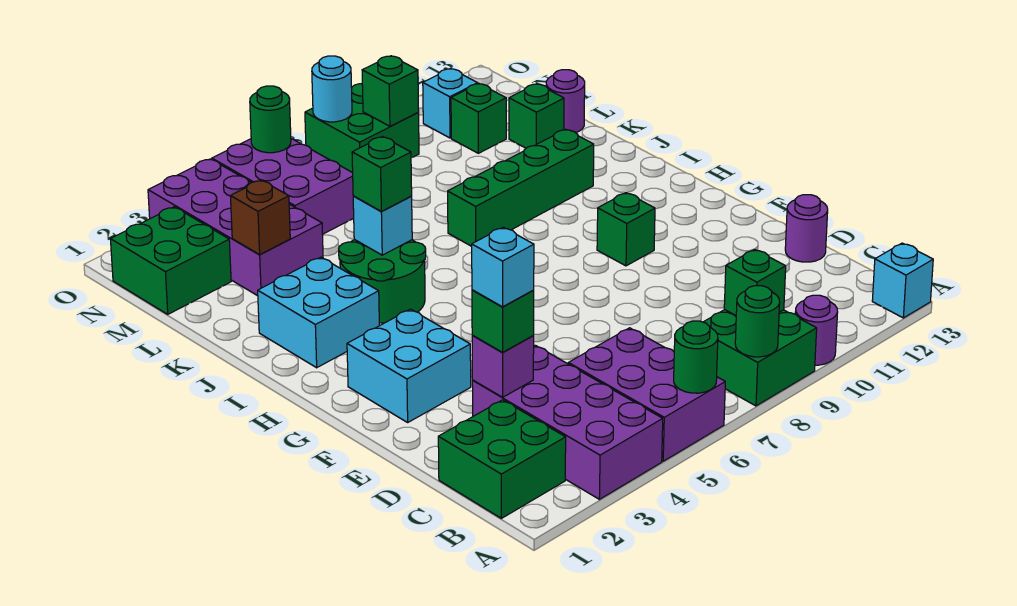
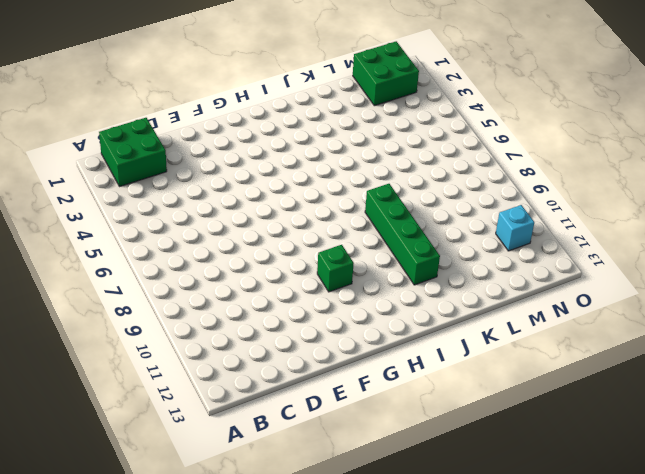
none -> purple 2x4 brick [472,345,663,499]
none -> purple 2x3 brick [568,328,725,461]
none -> green 2x2 brick [704,310,817,406]
none -> purple 1x1 round brick [795,295,838,365]

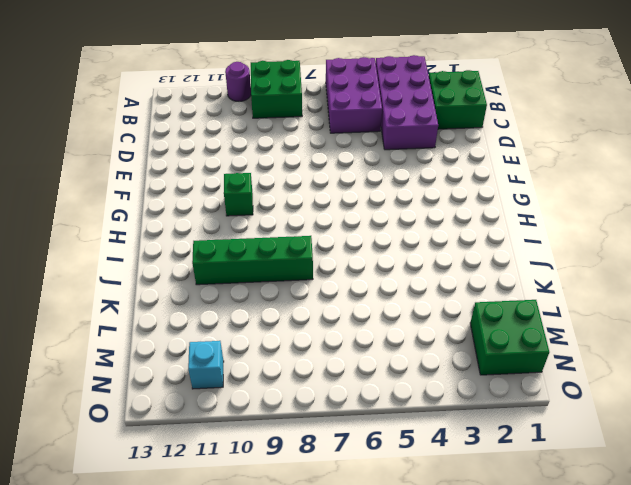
none -> cyan 1x1 brick [872,243,933,318]
none -> purple 1x1 round brick [785,195,828,262]
none -> cyan 2x2 brick [347,309,471,422]
none -> cyan 2x2 brick [258,257,379,368]

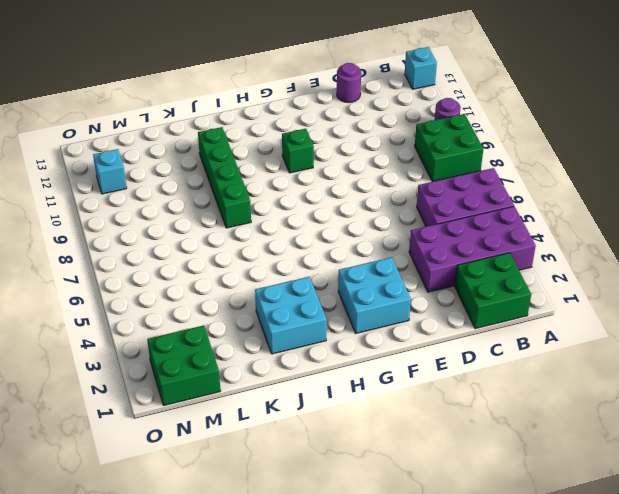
none -> green 2x2 round brick [339,240,426,323]
none -> purple 2x4 brick [148,159,323,296]
none -> green 1x1 brick [509,84,564,148]
none -> purple 1x1 round brick [546,70,585,133]

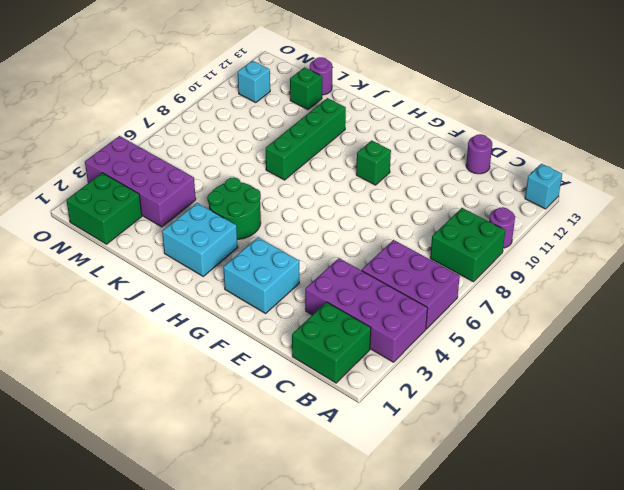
none -> purple 2x3 brick [212,138,354,234]
none -> green 1x1 brick [451,84,506,153]
none -> green 2x2 brick [305,84,419,173]
none -> green 1x1 round brick [674,321,718,393]

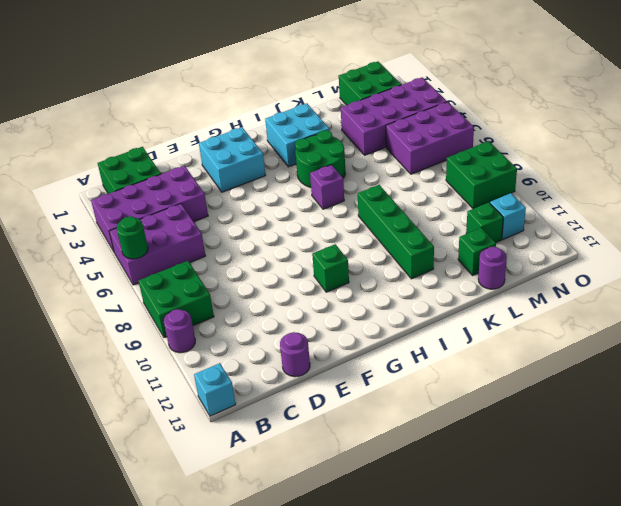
purple 1x1 brick [310,165,344,209] -> purple 1x1 brick moved to [472,336,534,397]
none -> green 1x1 round brick [735,286,780,357]
none -> green 1x1 brick [724,249,786,315]
none -> cyan 1x1 brick [353,196,412,255]
none -> brown 1x1 brick [230,180,290,255]

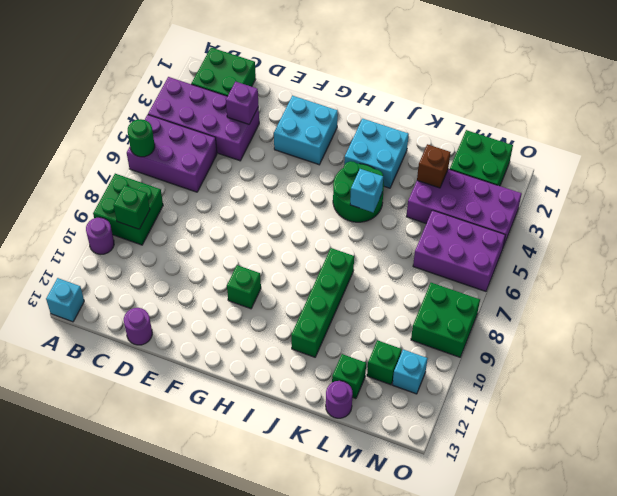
none -> green 1x1 round brick [735,286,780,357]
none -> green 1x1 brick [362,56,419,126]
none -> green 1x1 round brick [250,86,291,153]
none -> cyan 1x1 round brick [312,56,352,122]

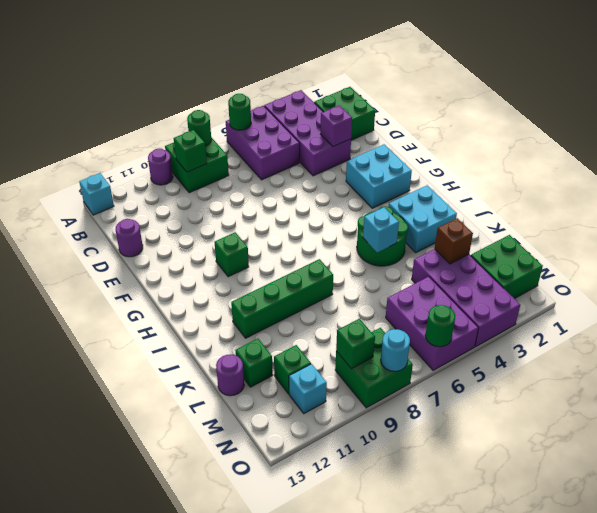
none -> green 1x1 brick [472,290,534,352]
none -> green 1x1 brick [352,137,412,211]
none -> cyan 1x1 brick [472,227,534,307]

